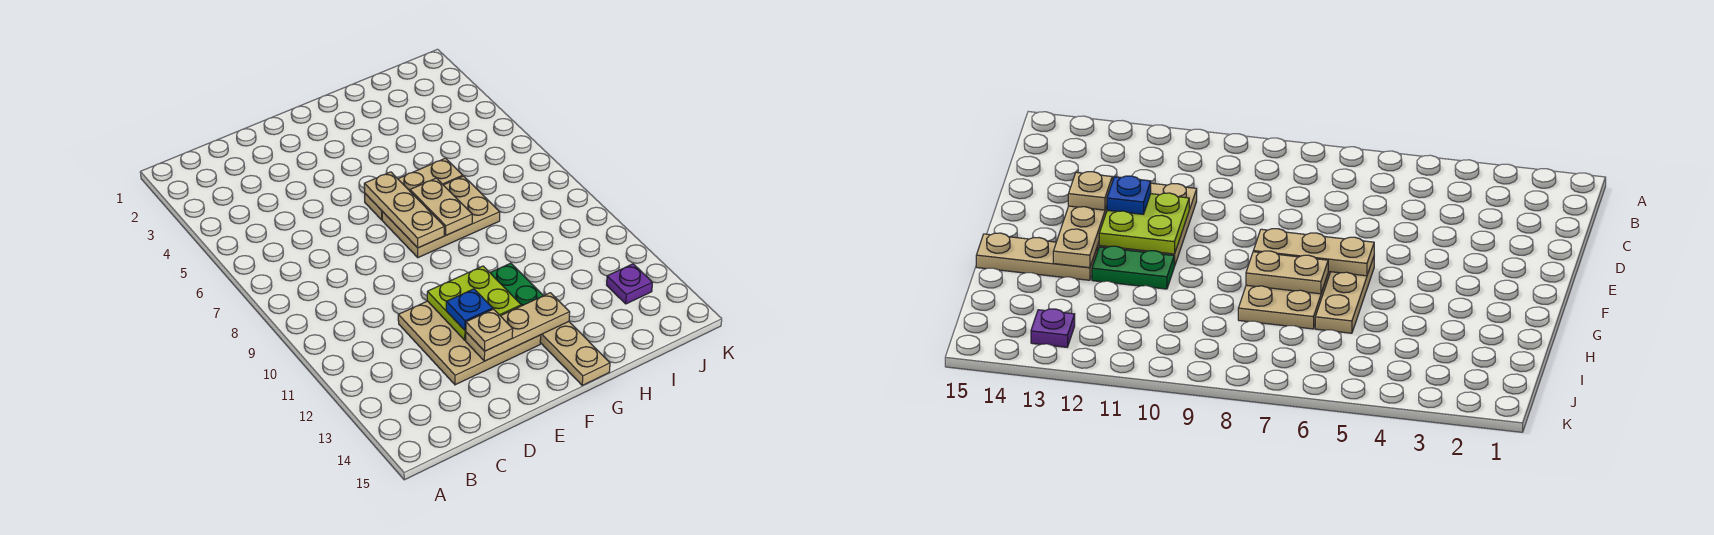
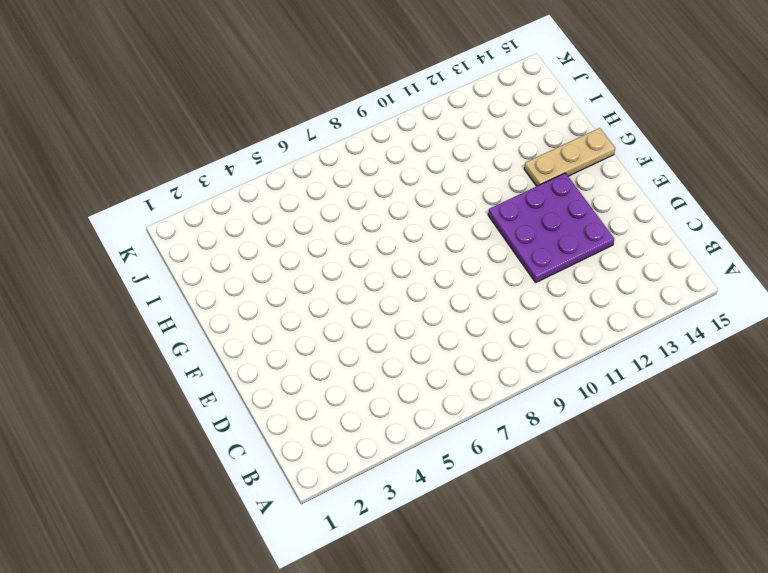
purple 3x3 plate [488,173,614,282] -> tan 3x3 plate [398,301,541,385]
none -> tan 1x3 plate [365,158,463,220]
none -> tan 2x3 plate [382,176,500,258]
none -> green 1x2 plate [490,263,543,306]

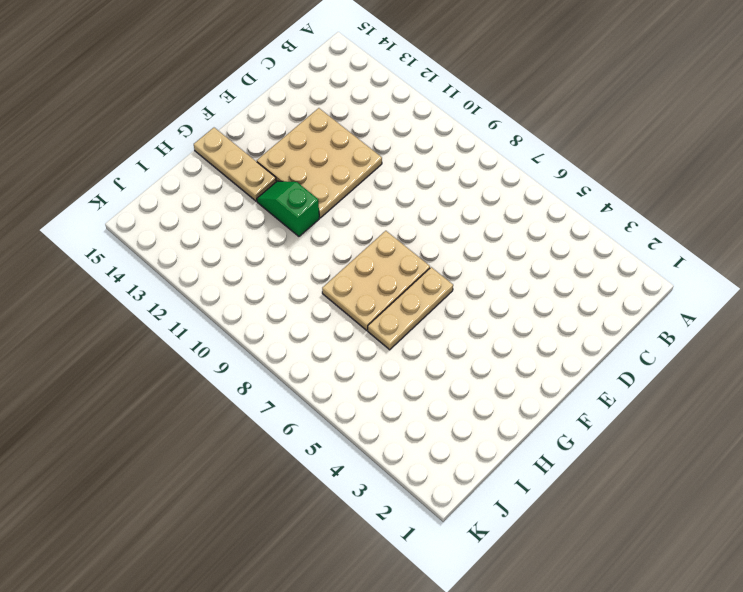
green 1x2 slope [257,181,319,236] -> green 1x2 plate [490,263,543,306]
none -> purple 1x1 plate [607,264,653,304]
none -> lime 2x2 plate [427,266,521,340]
none -> tan 1x3 plate [466,293,570,361]

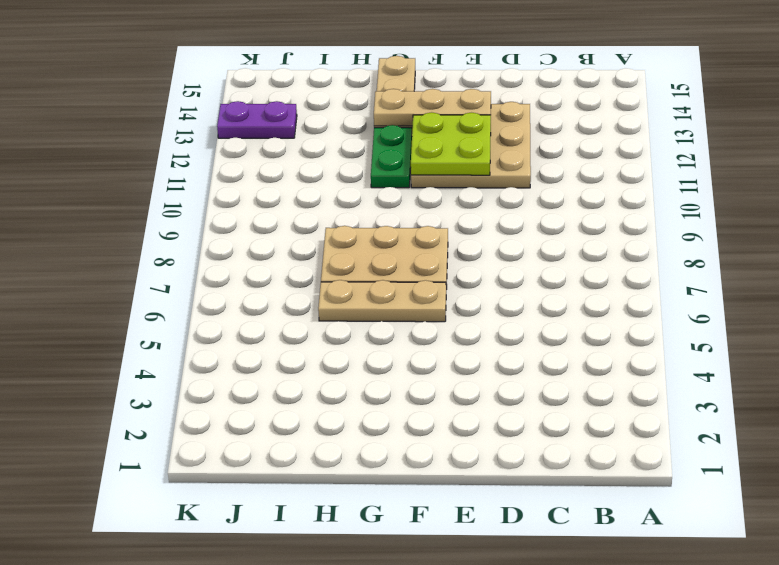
purple 1x2 plate [217,101,297,138] -> purple 1x1 plate [607,264,653,304]
none -> tan 1x3 plate [364,172,444,248]
none -> tan 1x2 plate [410,178,472,235]
none -> blue 1x1 plate [446,289,493,330]

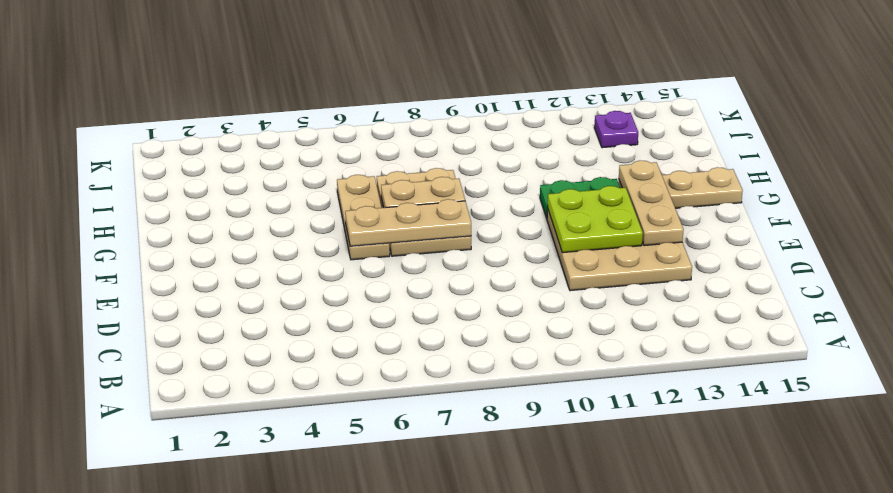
none -> blue 1x1 plate [446,289,493,330]
none -> tan 1x1 plate [466,309,513,351]

